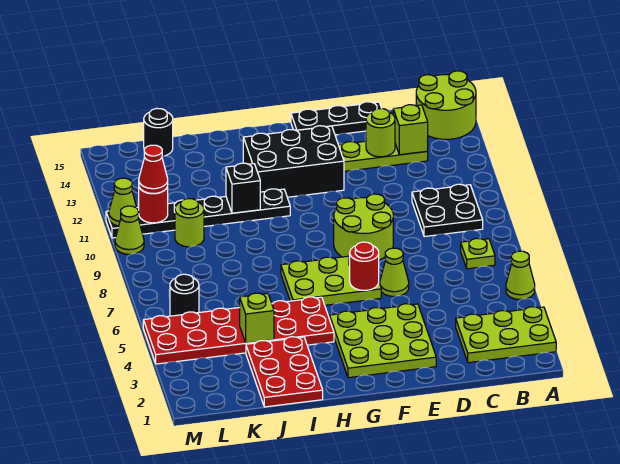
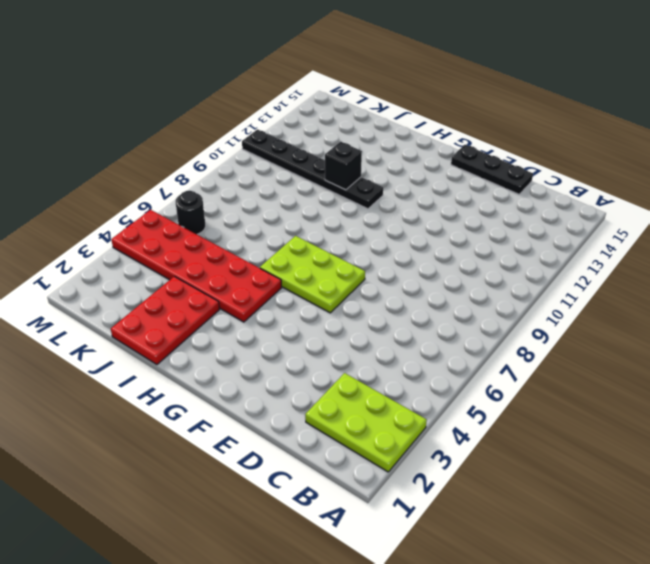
none -> lime 1x1 cone [506,251,535,300]
none -> lime 2x2 round brick [416,71,476,139]
none -> lime 1x1 plate [461,238,495,269]

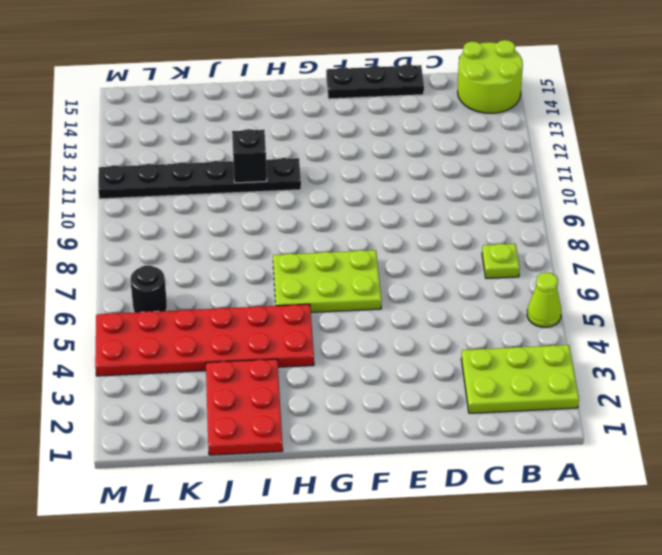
none -> black 2x2 plate [412,184,483,237]
none -> lime 1x3 plate [339,141,428,171]
none -> lime 3x3 plate [330,304,436,378]

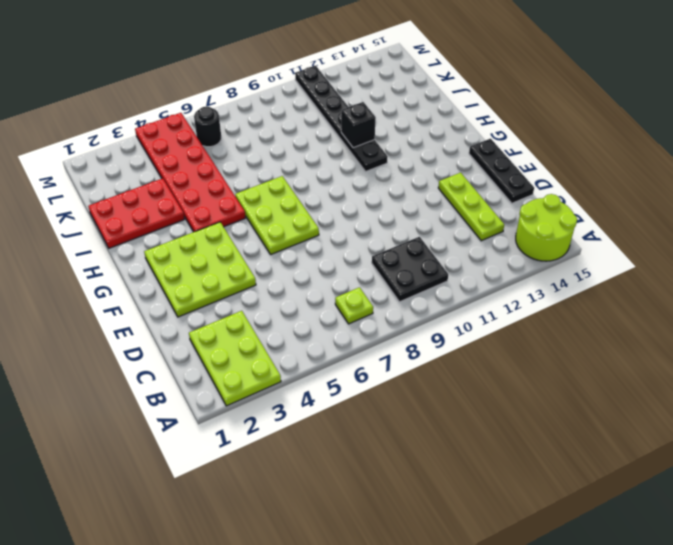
none -> lime 1x1 cone [506,251,535,300]
none -> lime 1x1 cone [380,248,409,296]
none -> lime 2x2 round brick [334,194,393,260]

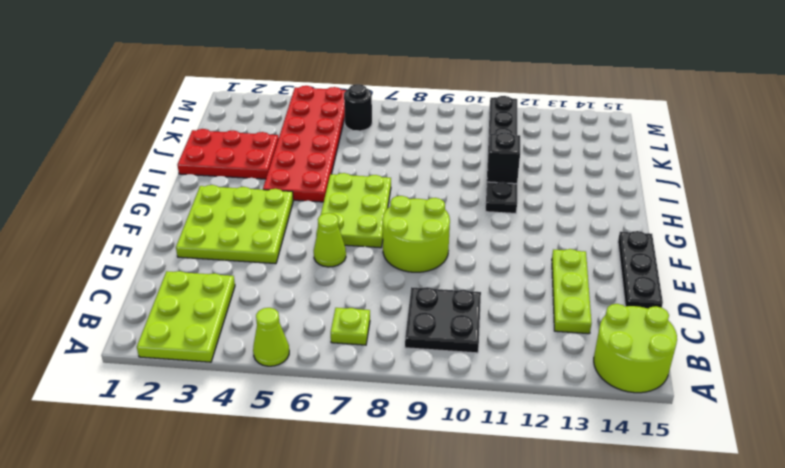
none -> black 2x3 brick [243,126,344,197]
none -> lime 1x1 round brick [175,199,204,247]
none -> black 1x1 round brick [144,108,173,156]

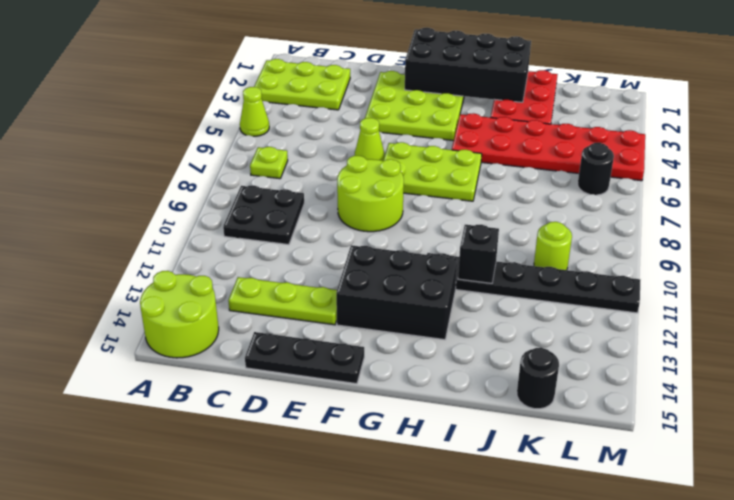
black 2x4 brick [405,28,531,102] -> none
none -> lime 1x1 cone [115,206,144,254]
none -> lime 1x1 brick [393,105,428,155]
none -> lime 1x1 round brick [366,109,395,157]

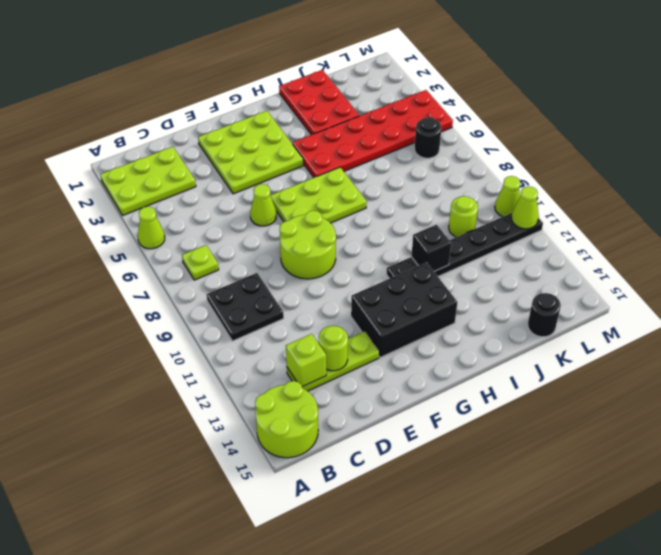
none -> black 1x3 plate [291,102,382,135]
none -> red 1x1 round brick [350,242,379,290]
none -> lime 1x1 brick [240,293,274,343]

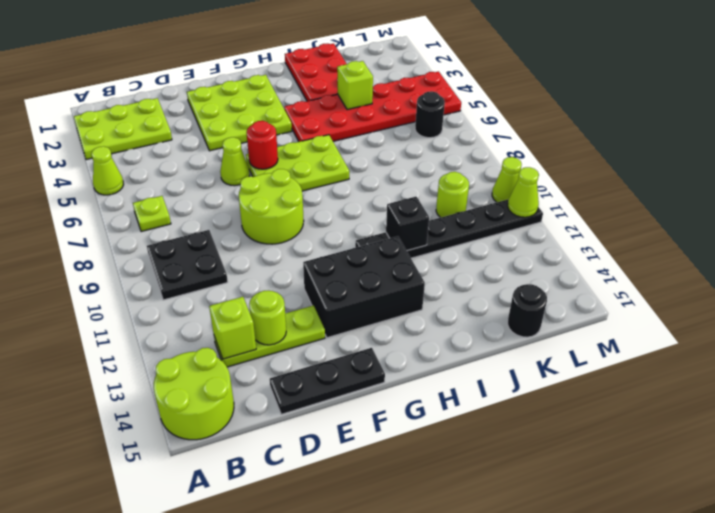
none -> red 1x1 round brick [139,187,168,223]
none -> red 1x1 cone [139,145,168,194]

